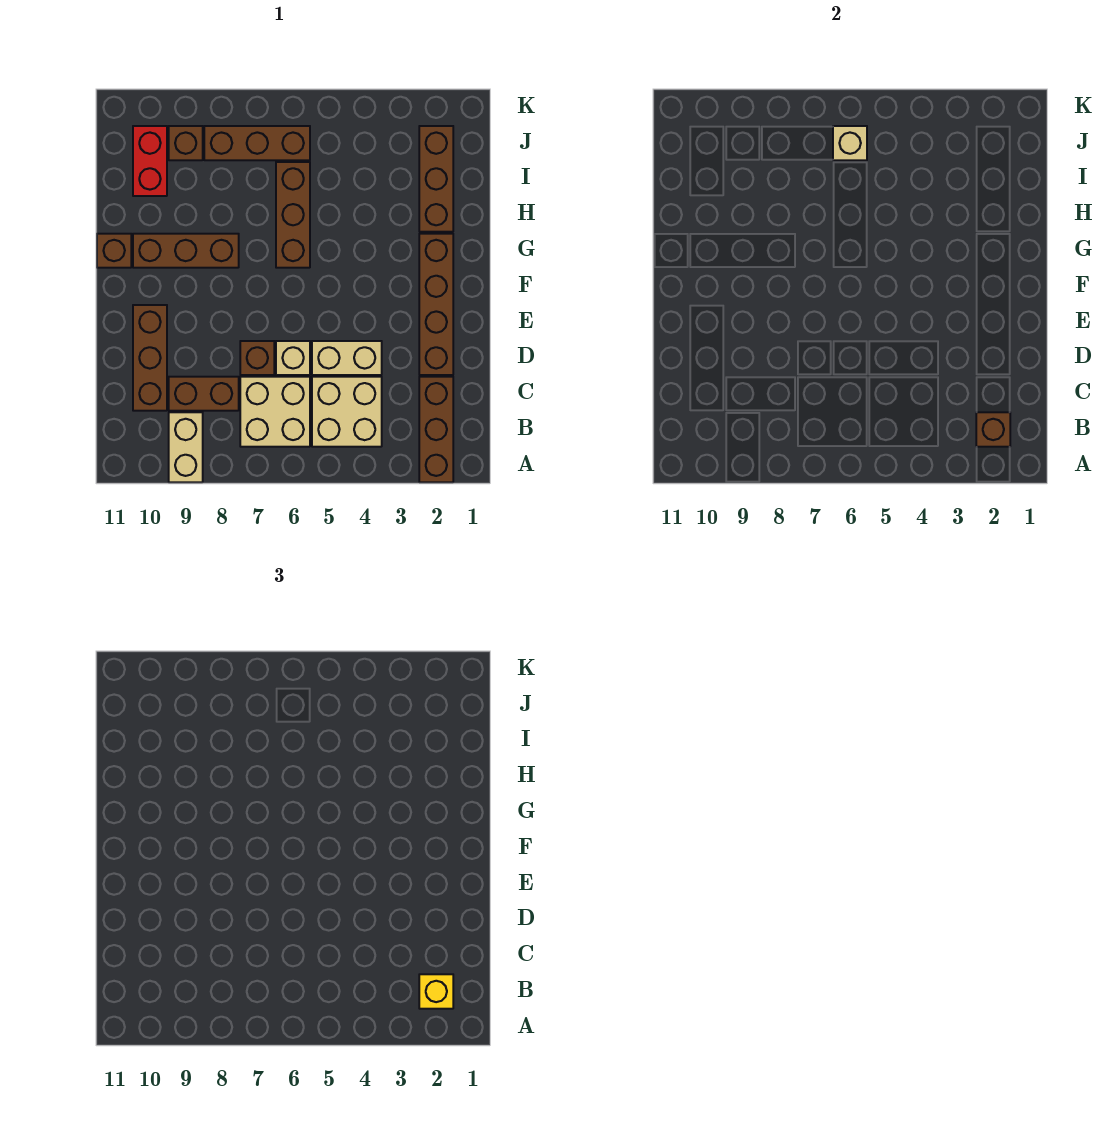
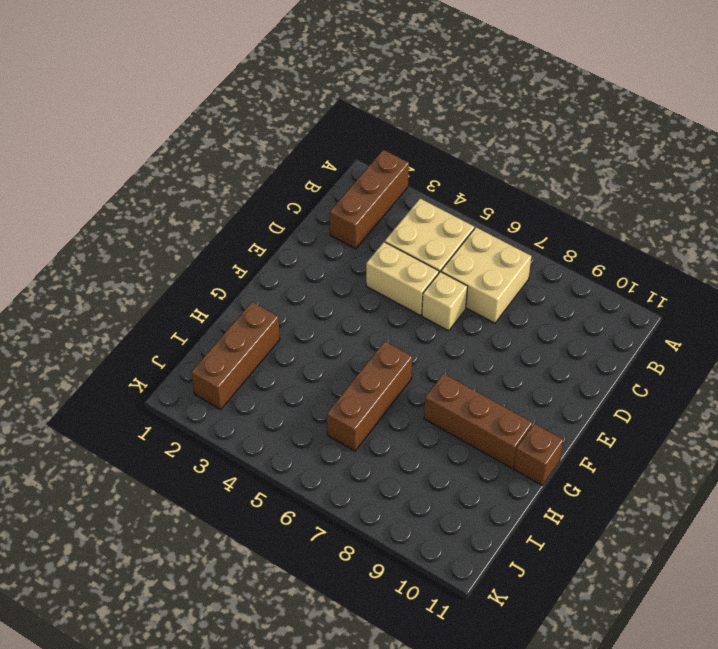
none -> tan 1x2 brick [169,412,203,482]
none -> brown 1x2 brick [169,377,239,411]
none -> brown 1x3 brick [133,305,167,411]

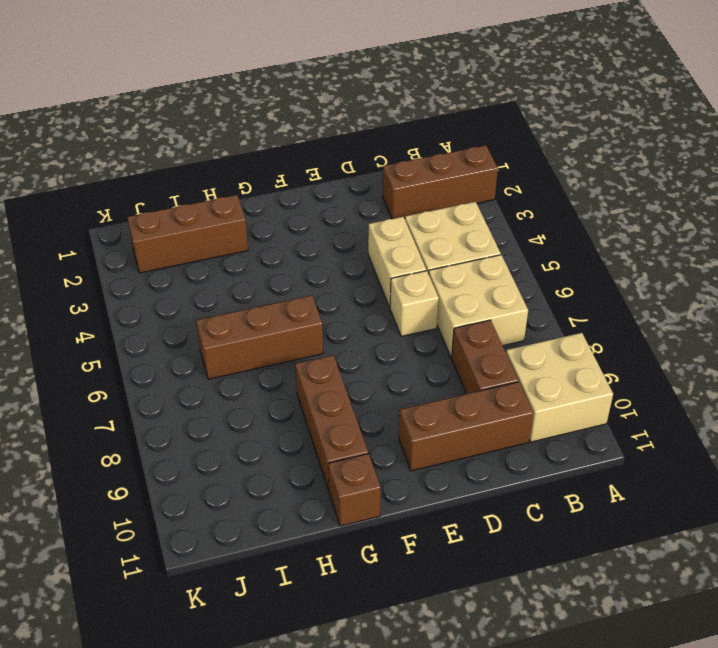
tan 2x2 brick [506,333,613,442] -> tan 1x2 brick [169,412,203,482]
none -> brown 1x4 brick [419,234,453,375]
none -> brown 1x1 brick [240,341,274,375]
none -> red 1x2 brick [133,126,167,196]

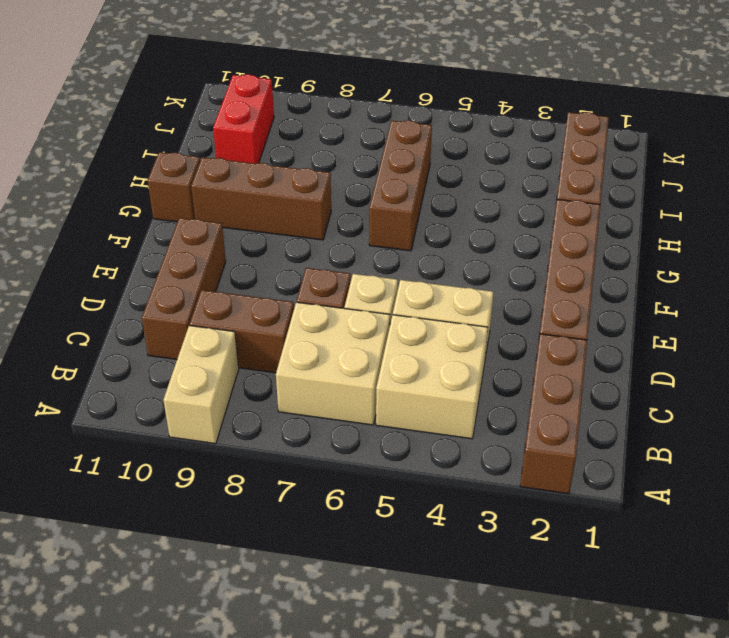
none -> brown 1x3 brick [204,126,310,160]
none -> brown 1x1 brick [169,126,203,160]
none -> brown 1x1 brick [976,412,1010,447]

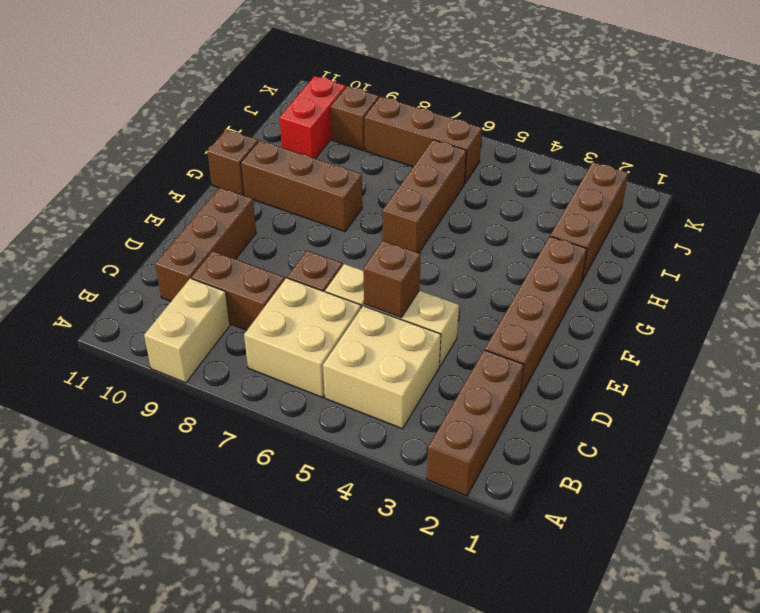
brown 1x1 brick [364,241,421,317] -> brown 1x1 brick moved to [976,412,1010,447]
none -> tan 1x1 brick [833,126,867,160]
none -> yellow 1x1 brick [419,974,453,1009]

